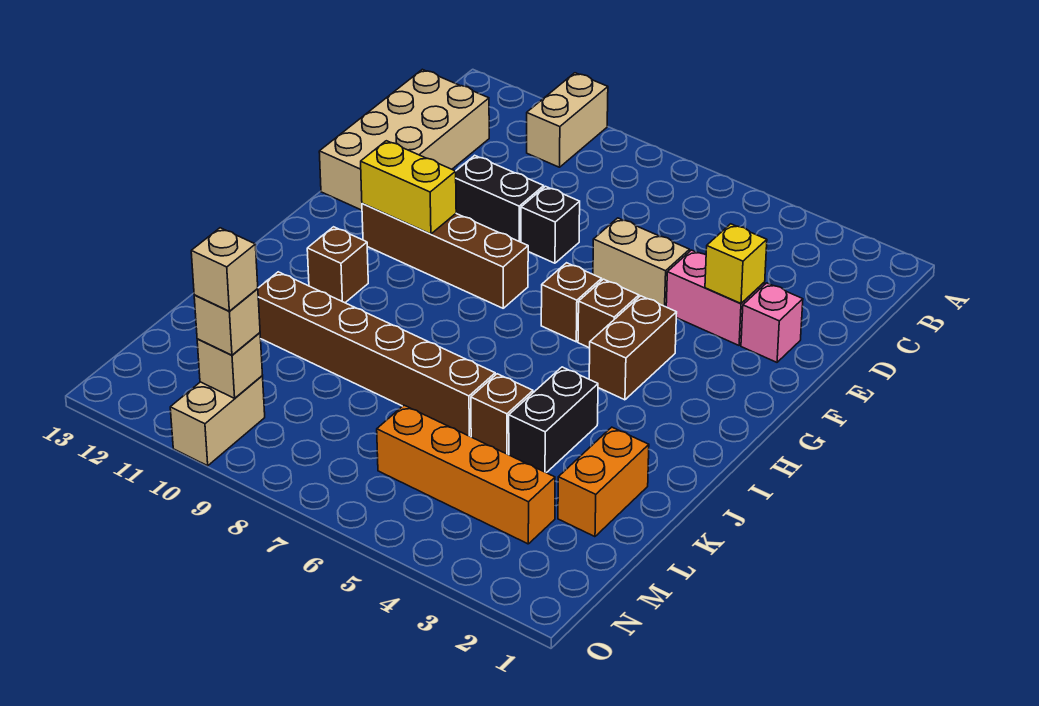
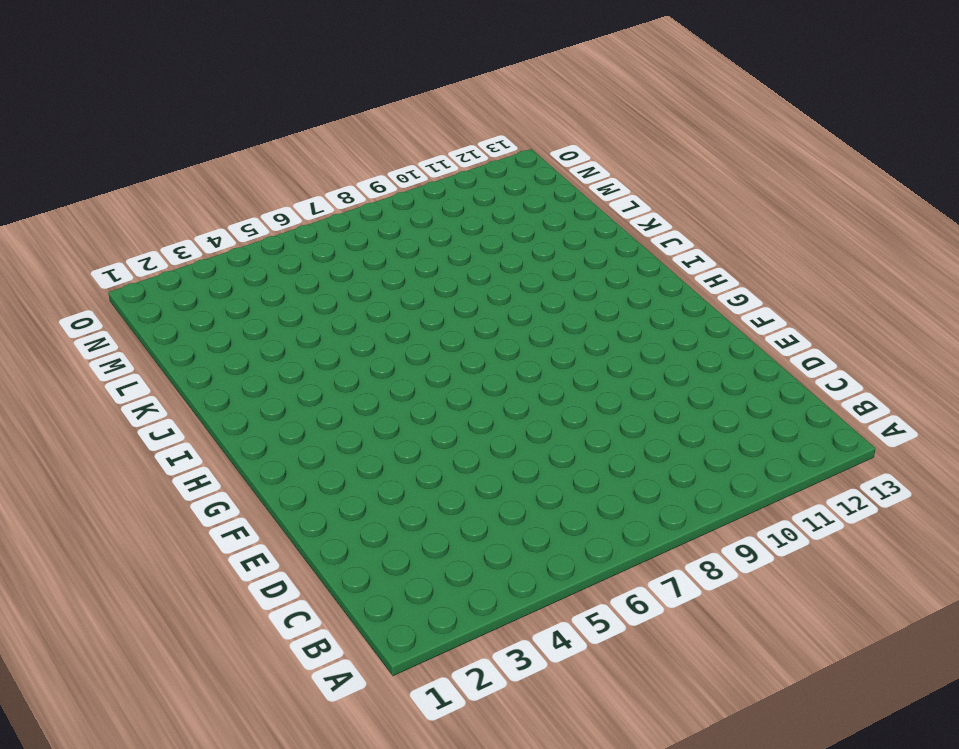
none -> tan 1x2 brick [527,73,608,167]
none -> tan 2x4 brick [319,69,489,210]
none -> pink 1x1 brick [741,283,803,362]

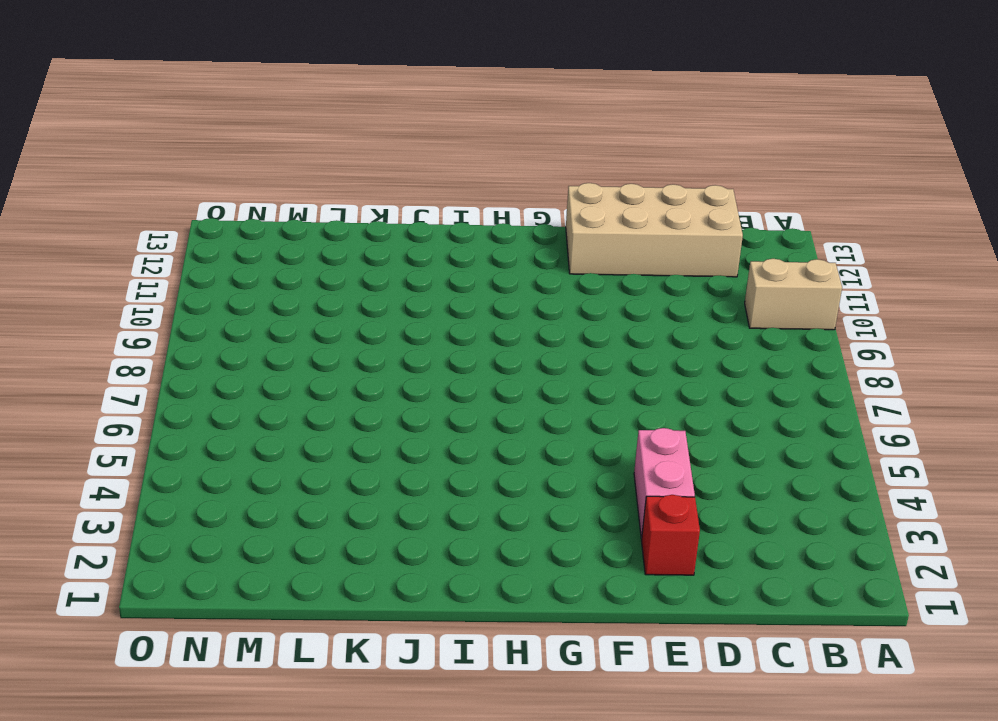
red 1x1 brick [642,495,700,575] -> pink 1x1 brick [741,283,803,362]
none -> tan 1x2 brick [593,218,690,307]
none -> black 1x1 brick [521,186,580,263]
none -> black 1x2 brick [456,155,544,242]

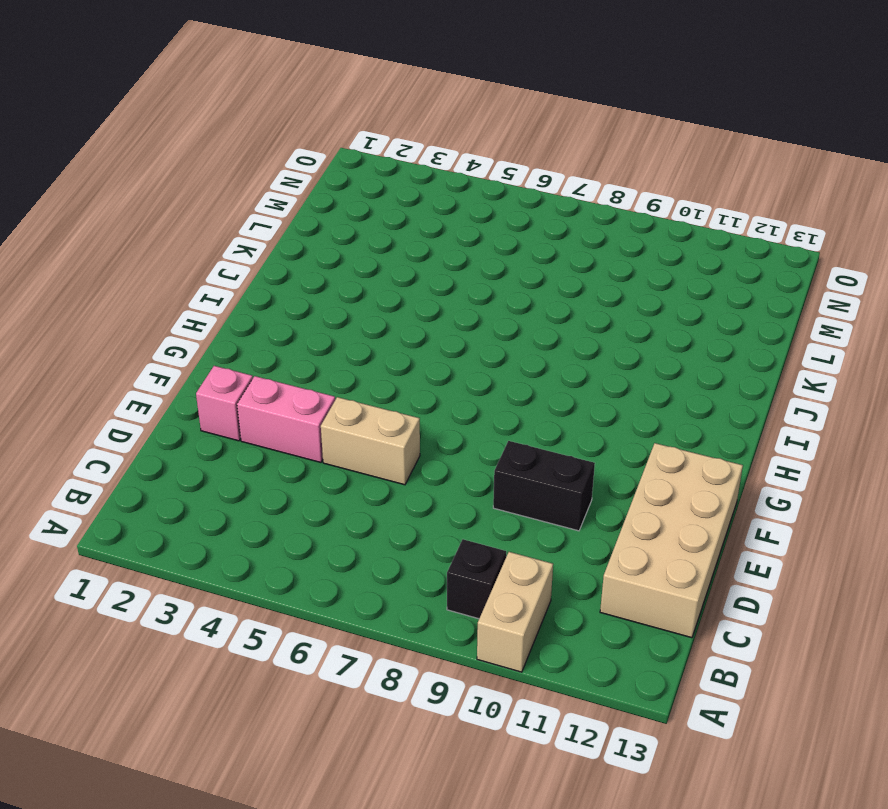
black 1x1 brick [447,539,506,619] -> black 1x1 brick moved to [521,186,580,263]
none -> brown 1x2 brick [589,296,677,400]
none -> brown 1x1 brick [578,279,639,348]
none -> brown 1x1 brick [541,263,602,342]

